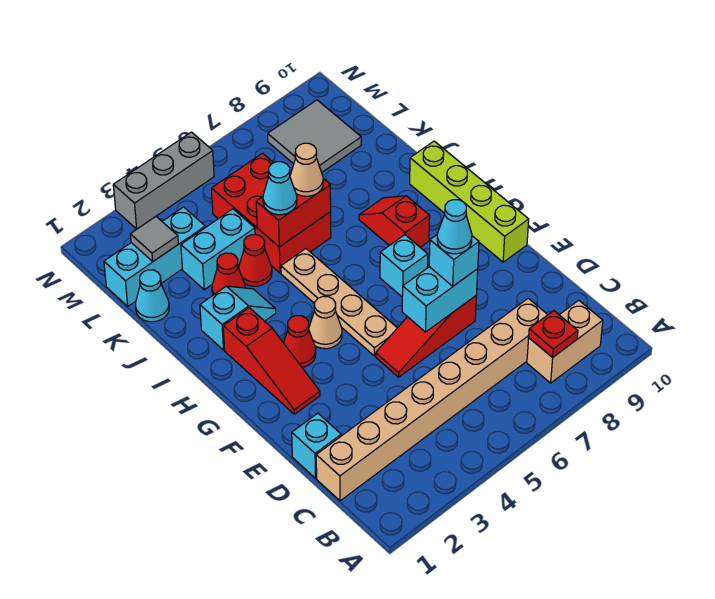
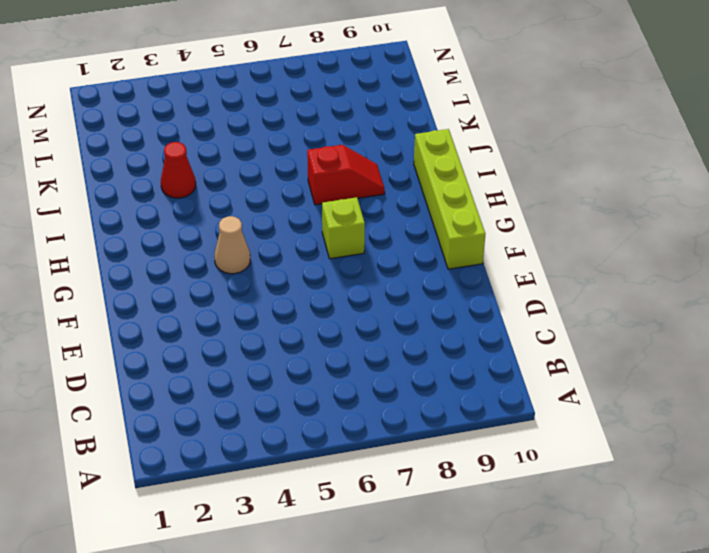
lime 1x1 brick [322,197,365,259] -> cyan 1x1 brick [380,235,428,297]
red 1x2 slope [307,145,385,205] -> red 1x2 slope turned to [359,196,430,247]
none -> tan 1x2 brick [527,300,603,383]
none -> tan 1x8 brick [316,298,548,501]
none -> cyan 1x1 brick [292,413,341,478]

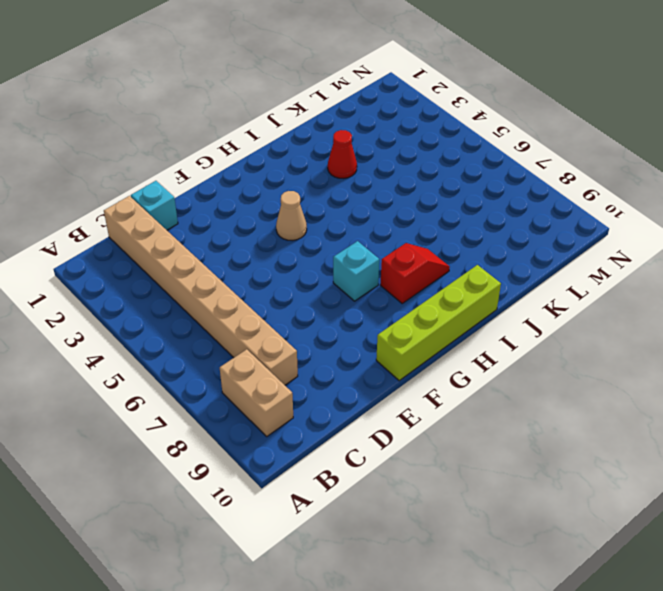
none -> red 1x3 slope [376,296,476,377]
none -> red 1x3 slope [223,308,320,414]
none -> tan 1x4 plate [281,249,397,356]

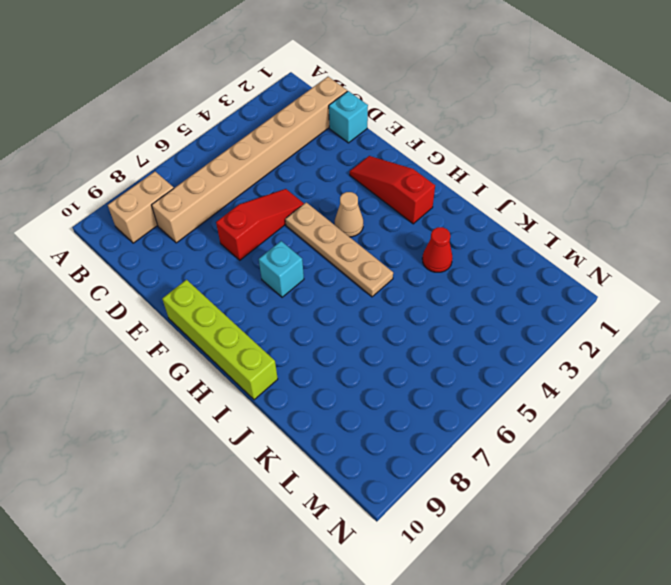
none -> red 1x1 cone [284,316,316,367]
none -> red 1x2 slope [359,196,430,247]
none -> cyan 1x2 slope [200,286,276,350]

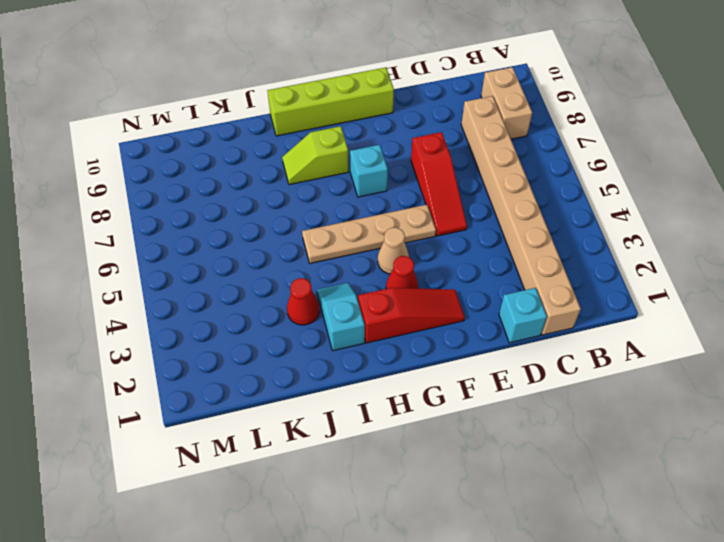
lime 1x2 slope [282,126,349,185] -> red 1x2 slope [359,196,430,247]
none -> red 1x1 cone [239,235,272,286]
none -> red 2x3 brick [211,153,331,273]
none -> cyan 1x1 cone [135,270,169,322]

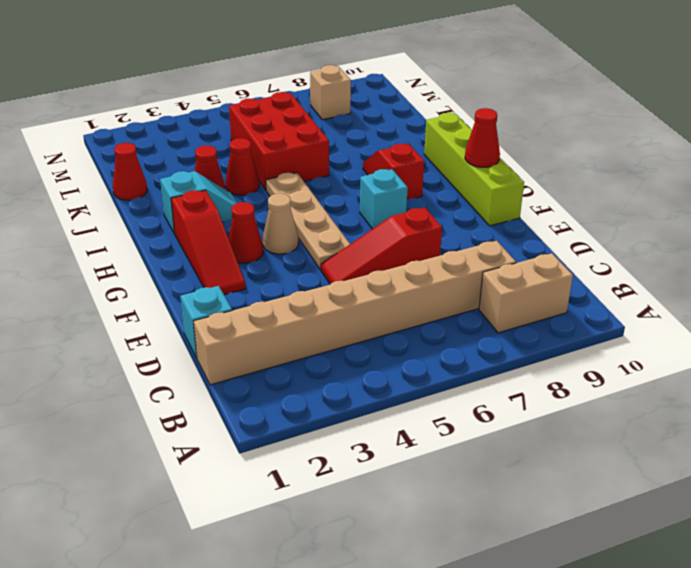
red 1x1 cone [465,108,500,167] -> none
red 1x1 cone [113,143,147,200] -> cyan 1x1 cone [135,270,169,322]
tan 1x1 brick [310,65,351,120] -> grey 2x2 tile [268,100,361,172]
none -> cyan 1x2 brick [181,209,255,290]
none -> cyan 1x3 brick [104,207,205,306]
none -> grey 1x3 brick [113,132,214,229]

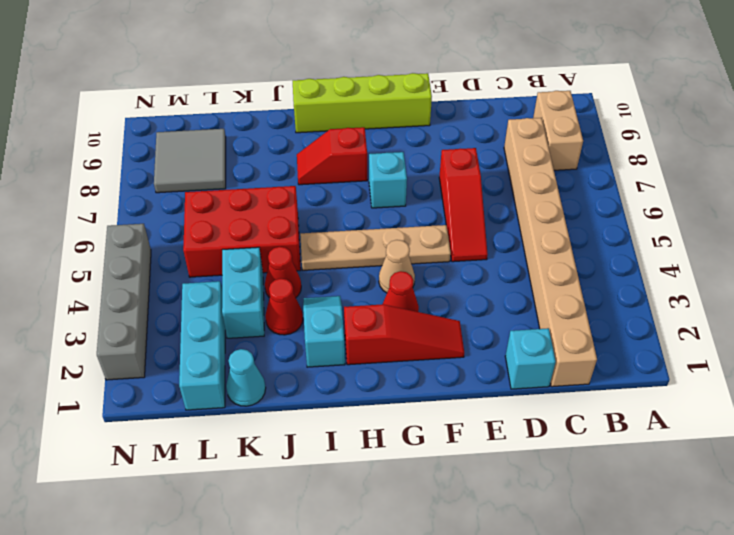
grey 1x4 brick [97,224,151,380] -> grey 1x3 brick [113,132,214,229]
none -> red 1x1 plate [529,311,578,358]
none -> cyan 1x2 brick [402,267,478,332]
none -> red 1x2 brick [256,179,331,247]

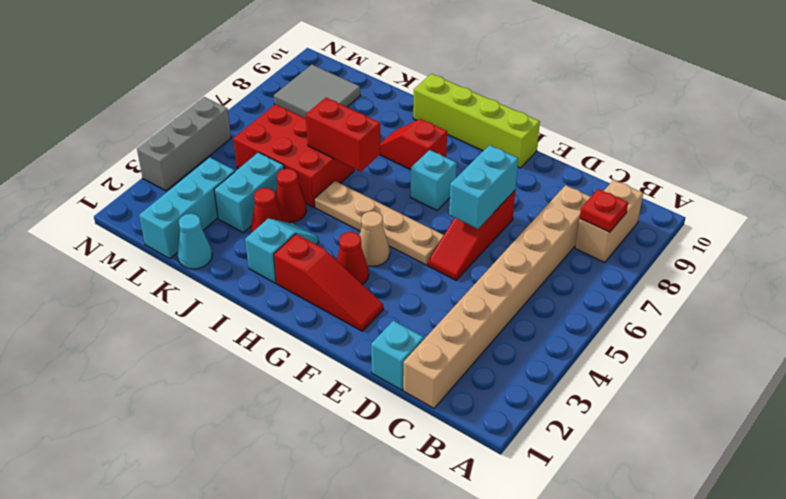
red 1x2 brick [306,98,380,172] -> red 1x2 brick turned to [256,179,331,247]
none -> grey 1x1 tile [130,217,178,261]
none -> cyan 1x1 brick [429,234,479,286]
none -> cyan 1x1 cone [263,162,297,215]

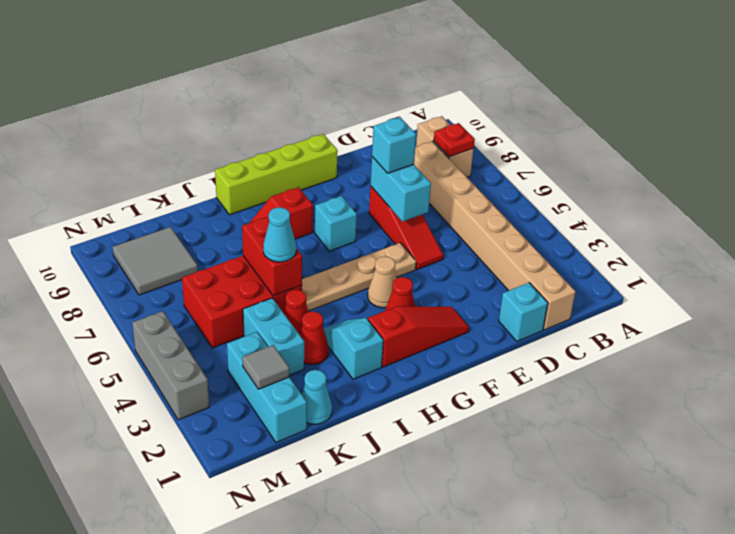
none -> tan 1x1 cone [290,143,323,196]
none -> cyan 1x1 cone [437,200,472,254]

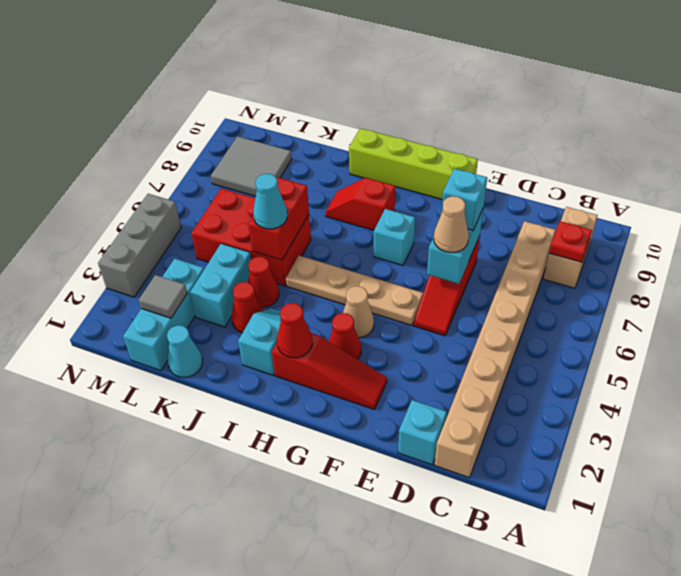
tan 1x1 cone [434,196,469,253] -> tan 1x1 cone moved to [290,143,323,196]
red 1x1 cone [277,303,313,358] -> none
none -> cyan 1x1 cone [437,200,472,254]

